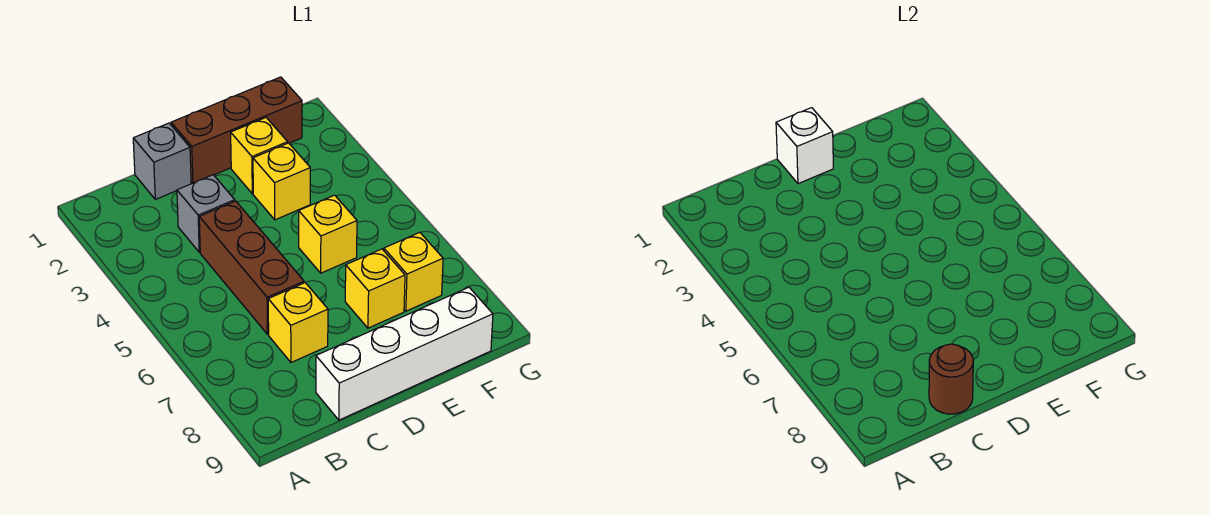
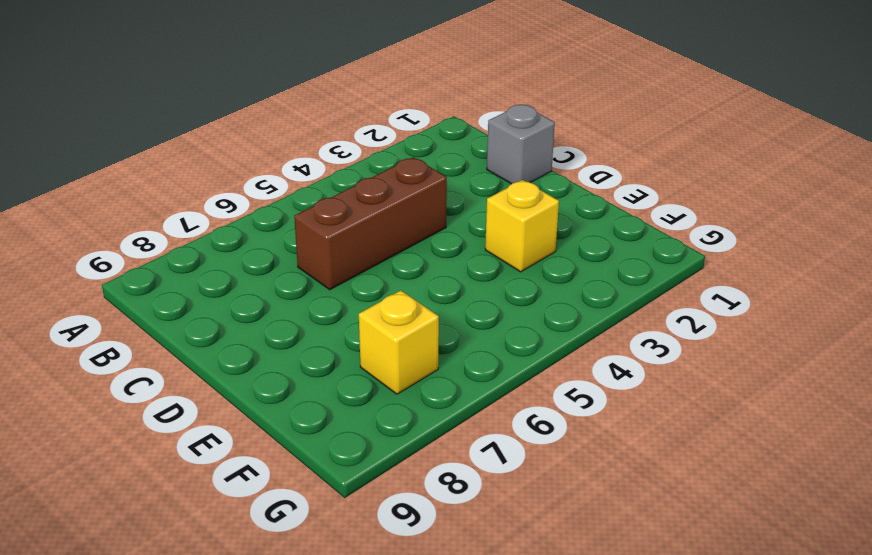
none -> grey 1x1 brick [177,175,235,252]
none -> yellow 1x1 brick [268,283,328,362]
none -> white 1x4 brick [316,287,493,420]

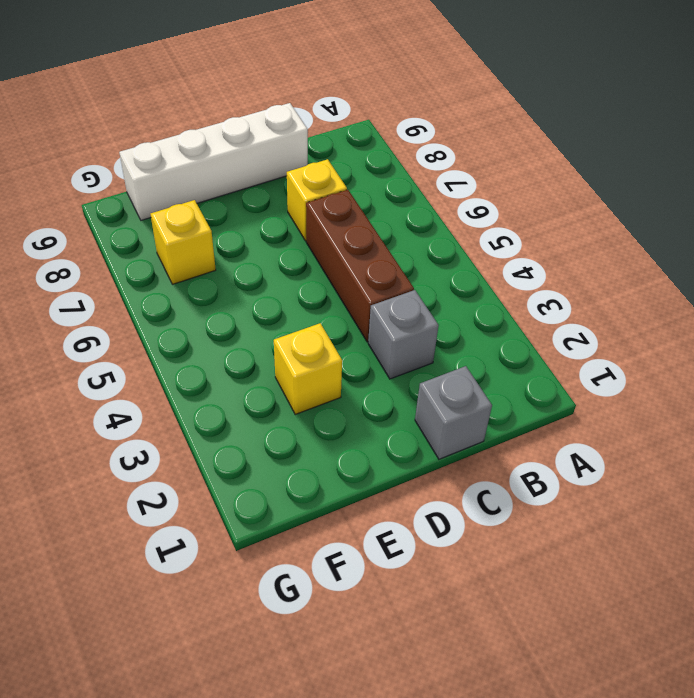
none -> brown 1x3 brick [171,77,302,183]
none -> yellow 1x1 brick [231,118,288,194]
none -> yellow 1x1 brick [299,195,357,273]

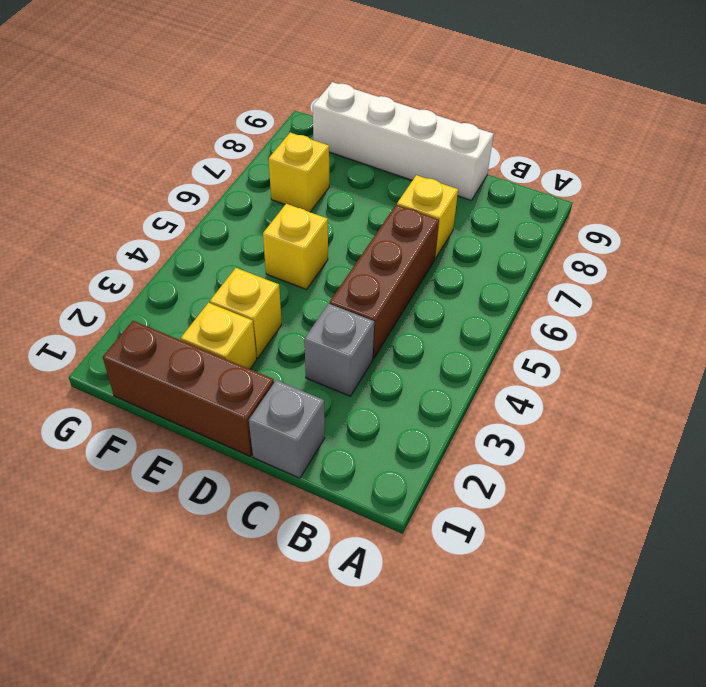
none -> yellow 1x1 brick [345,249,405,328]
none -> brown 1x1 round brick [929,344,973,414]
none -> white 1x1 brick [776,108,833,184]

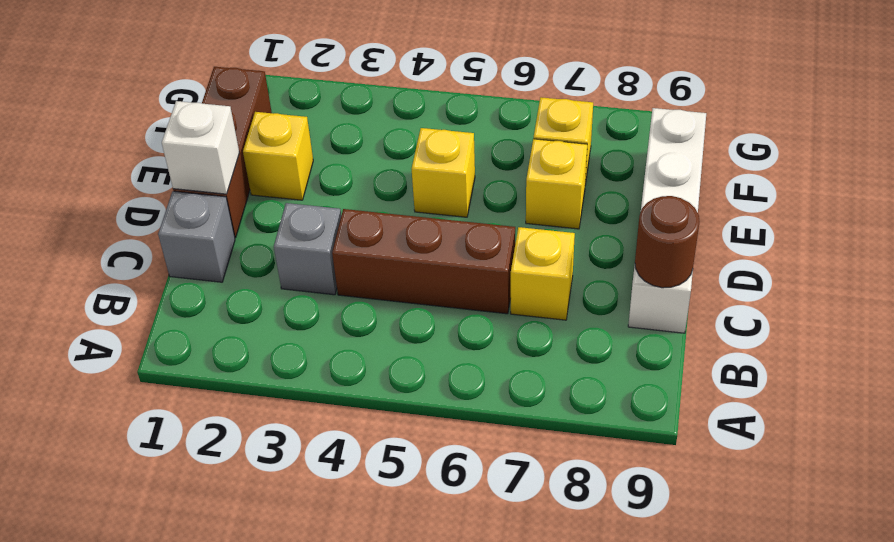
none -> yellow 1x1 brick [253,143,310,220]

